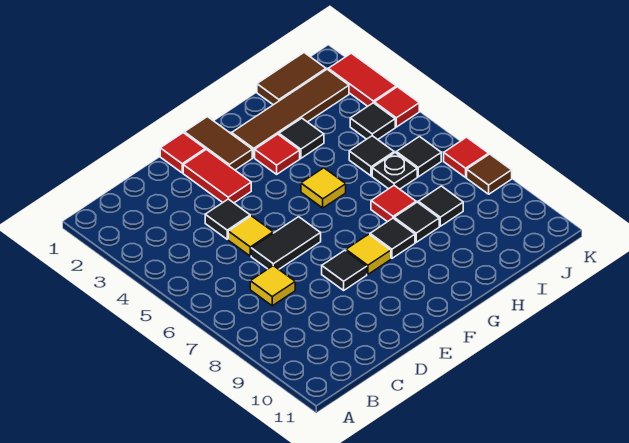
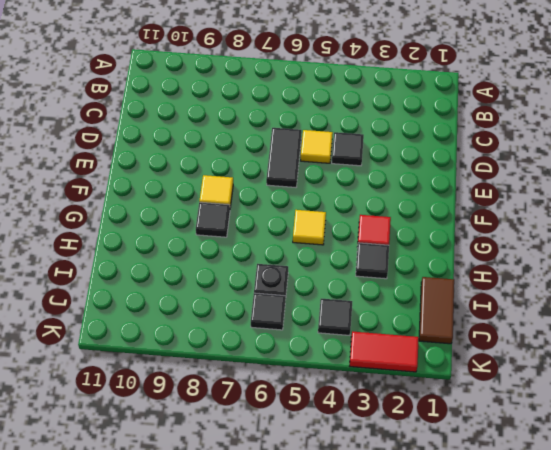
none -> yellow 1x1 tile [250,266,295,306]
none -> red 1x1 tile [160,133,205,173]
none -> red 1x2 tile [183,149,251,203]

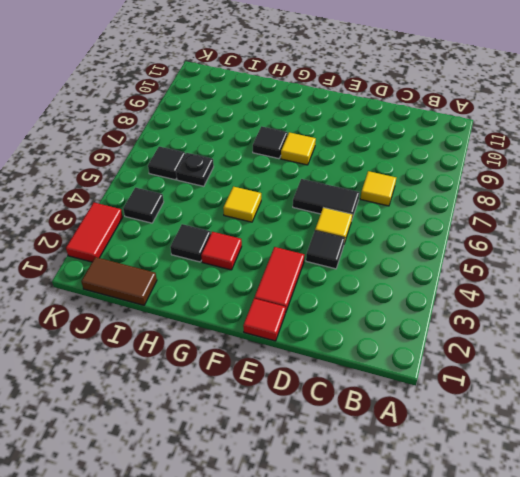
none -> black 1x1 tile [322,250,367,290]
none -> brown 1x2 tile [184,117,252,170]
none -> brown 1x4 tile [232,69,349,158]

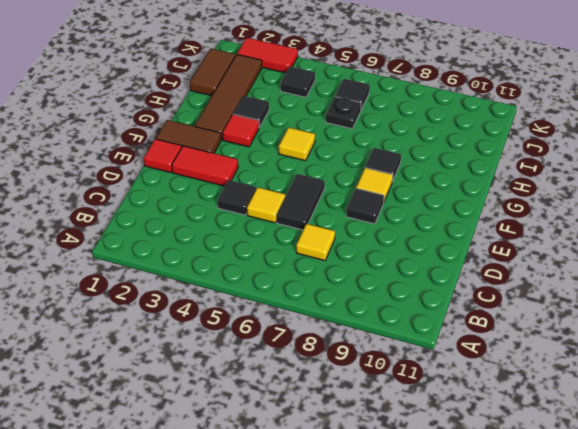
none -> red 1x1 tile [371,185,416,222]
none -> black 1x1 tile [394,202,439,242]
none -> black 1x1 tile [349,136,394,176]

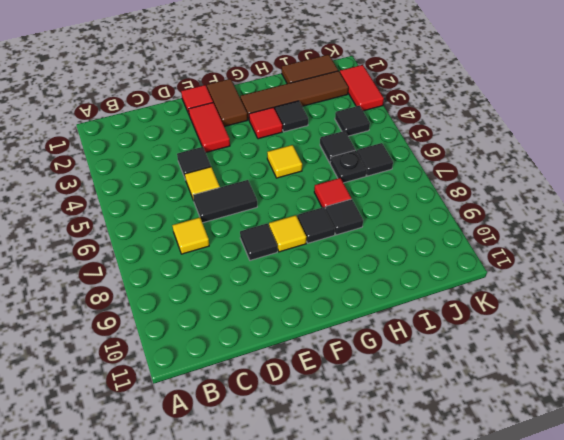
none -> black 1x1 tile [418,186,463,226]
none -> red 1x1 tile [374,87,419,127]
none -> red 1x1 tile [444,137,489,177]

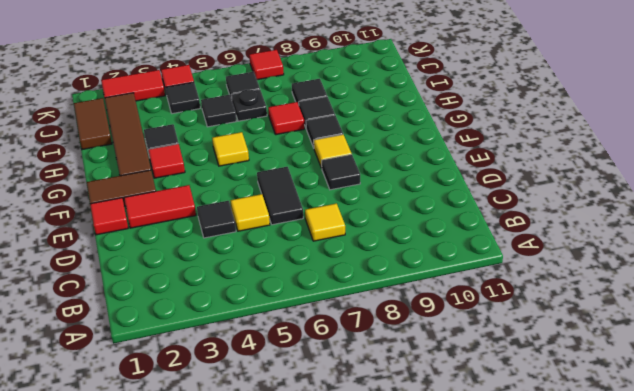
none -> brown 1x1 tile [467,154,512,194]

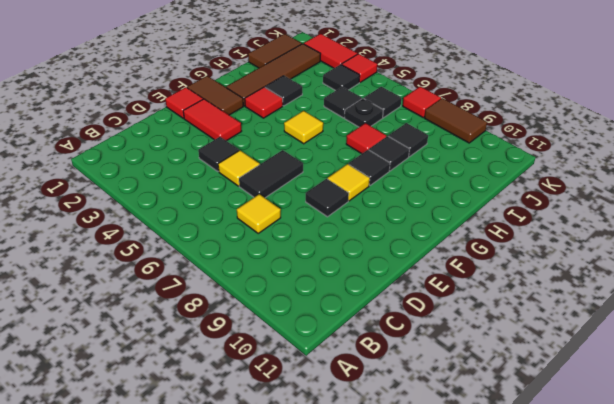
brown 1x2 tile [424,98,487,143] -> brown 1x1 tile [467,154,512,194]

